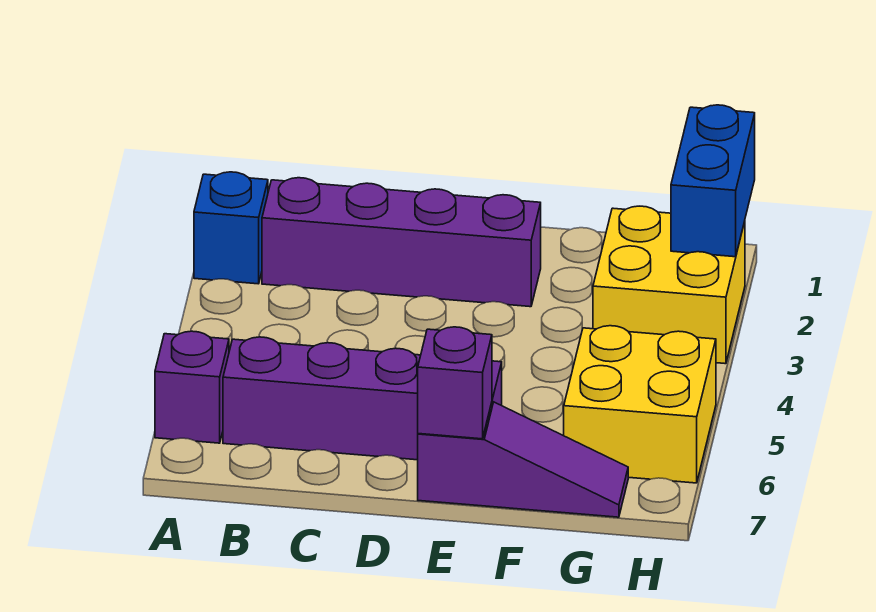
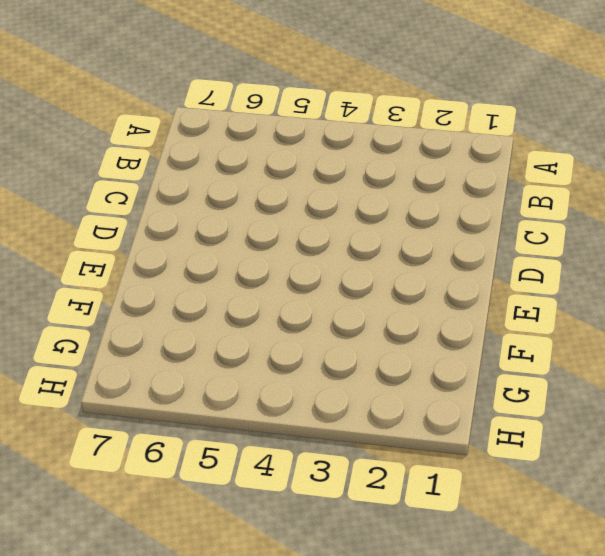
none -> blue 1x1 brick [194,172,268,284]
none -> purple 1x1 brick [155,331,229,443]

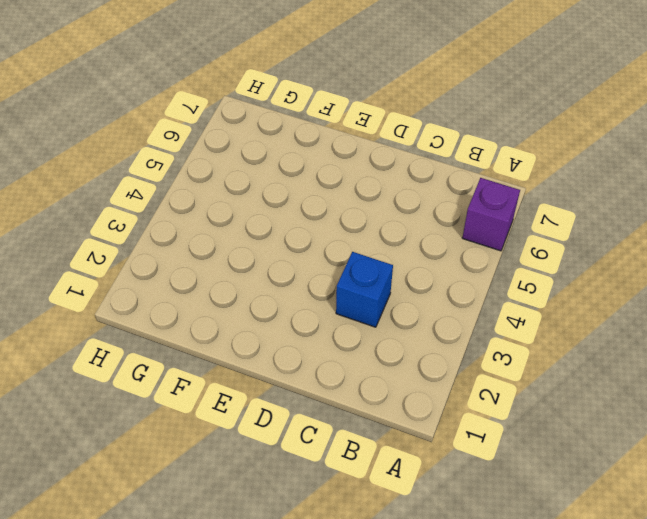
blue 1x1 brick [336,252,393,327] -> blue 1x1 brick moved to [194,172,268,284]
none -> purple 1x4 brick [262,178,541,307]
none -> purple 1x4 brick [223,337,502,460]

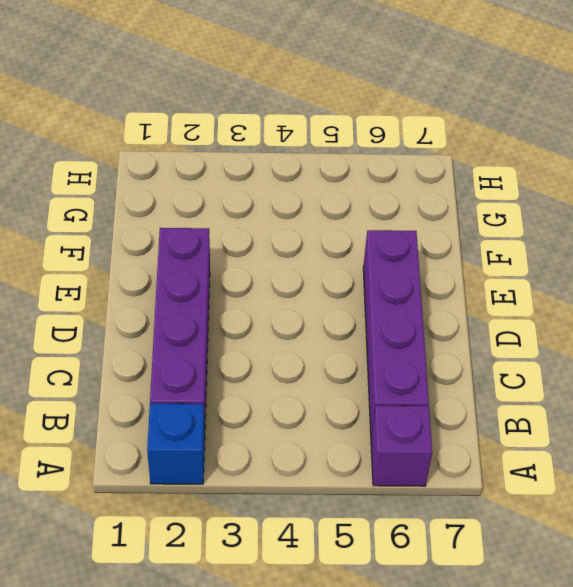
none -> purple 1x3 slope [418,402,628,517]
none -> yellow 2x2 brick [593,206,745,364]

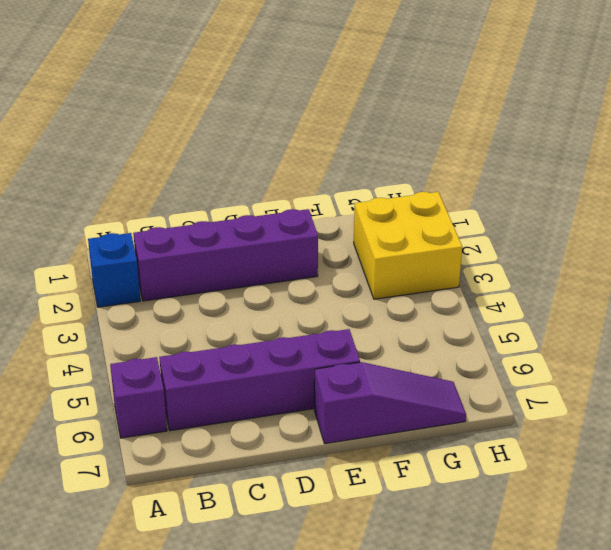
none -> yellow 2x2 brick [564,326,716,483]
none -> purple 1x1 brick [418,327,492,439]

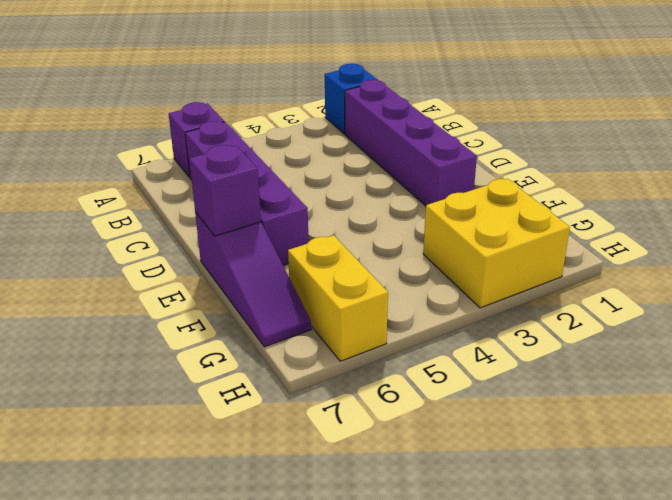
yellow 1x2 brick [288,235,388,361] -> yellow 2x2 brick [564,326,716,483]
none -> blue 1x2 brick [671,105,755,257]

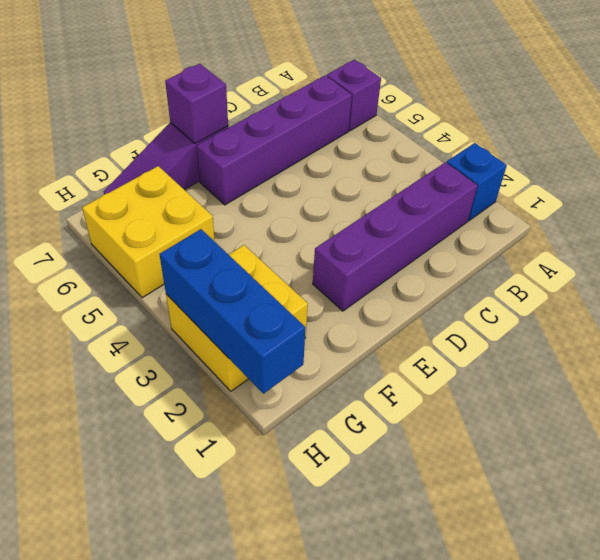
blue 1x3 brick [159,229,306,394] -> blue 1x2 brick [671,105,755,257]

